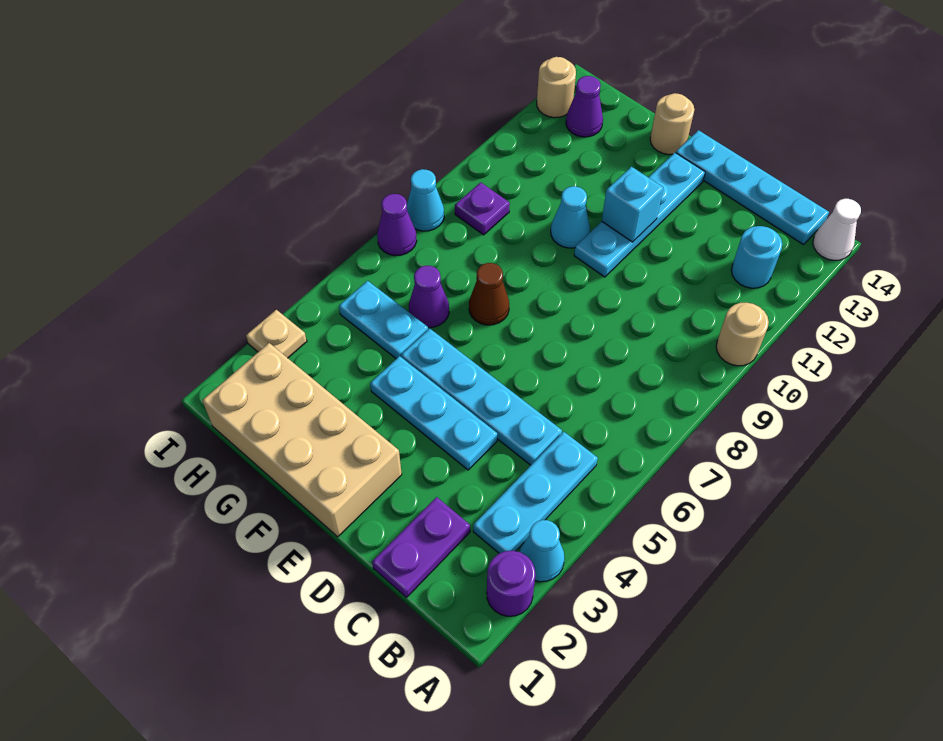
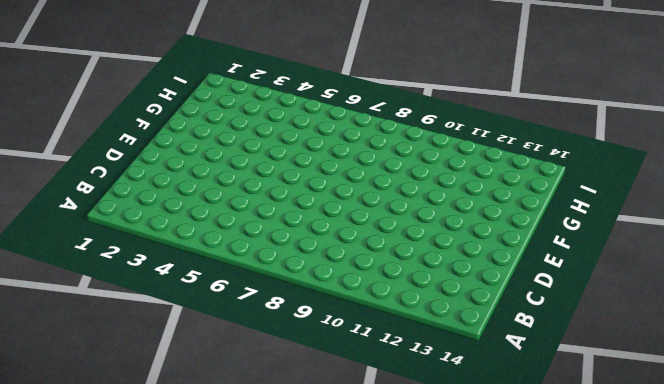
none -> purple 1x1 round brick [487,551,536,616]
none -> cyan 1x1 cone [520,520,565,582]
none -> tan 1x1 round brick [716,302,769,366]

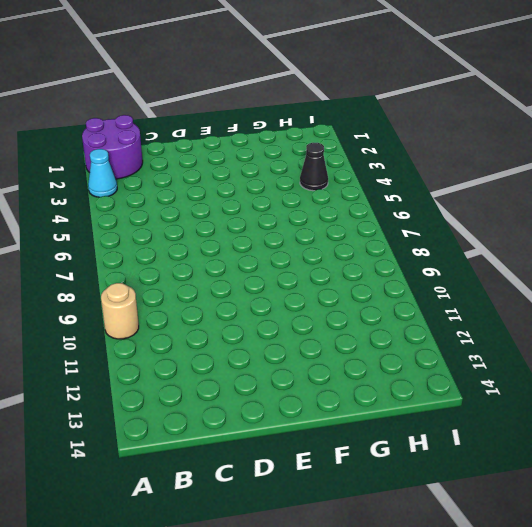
purple 2x2 round brick [82,115,143,179] -> purple 1x1 round brick [487,551,536,616]
black 1x1 cone [300,143,328,191] -> none
none -> white 1x1 cone [813,199,861,260]
none -> cyan 1x3 plate [473,432,598,553]
none -> cyan 1x1 round brick [731,226,782,288]

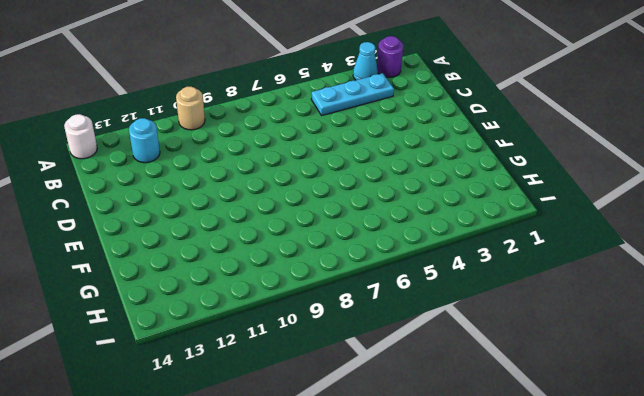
white 1x1 round brick [64,114,97,159] -> white 1x1 cone [813,199,861,260]
none -> cyan 1x4 plate [676,130,829,245]
none -> purple 1x2 plate [372,497,470,597]
none -> cyan 1x4 plate [401,328,562,465]

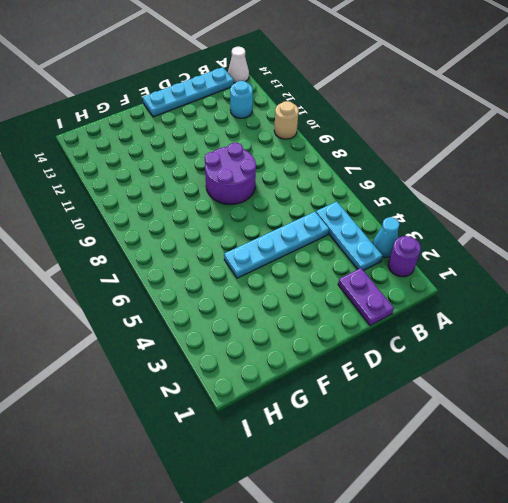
purple 2x2 round brick [205,143,256,204] -> none
none -> cyan 1x3 plate [370,356,497,470]
none -> tan 2x4 brick [202,343,402,537]
none -> cyan 1x4 plate [574,153,705,277]

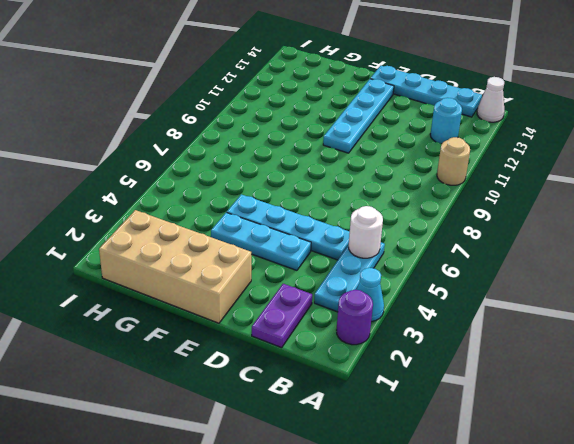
white 1x1 round brick [349,206,383,258] -> none
none -> brown 1x1 cone [469,263,509,325]
none -> cyan 1x1 cone [551,186,590,248]
none -> tan 1x1 round brick [650,93,694,155]

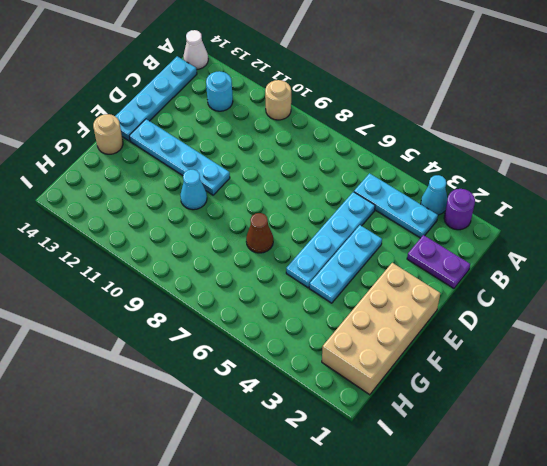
none -> cyan 1x2 plate [339,281,428,359]
none -> purple 1x1 cone [409,266,449,328]
none -> purple 1x1 plate [455,182,510,235]

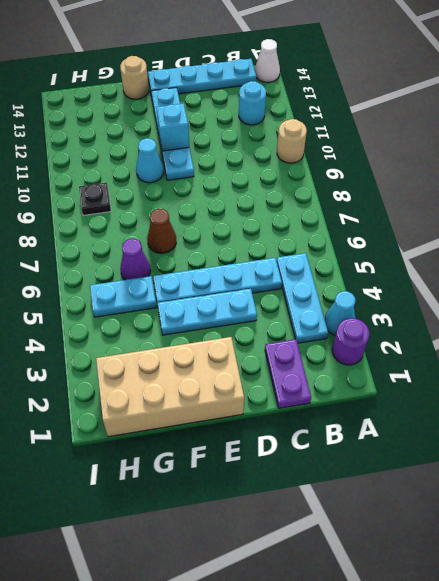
black 1x1 plate [79,183,111,215] -> purple 1x1 plate [455,182,510,235]
none -> purple 1x1 cone [566,76,603,137]
none -> tan 1x1 plate [246,310,307,358]
none -> purple 1x1 cone [377,194,417,256]

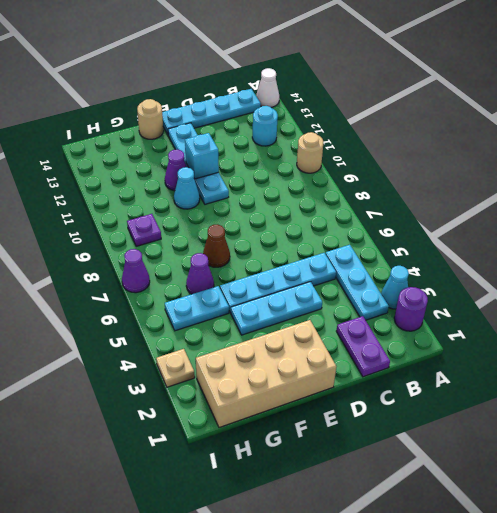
purple 1x1 cone [165,150,186,191] -> purple 1x1 cone moved to [566,76,603,137]
none -> cyan 1x1 cone [407,169,444,231]
none -> tan 1x1 round brick [537,57,576,118]

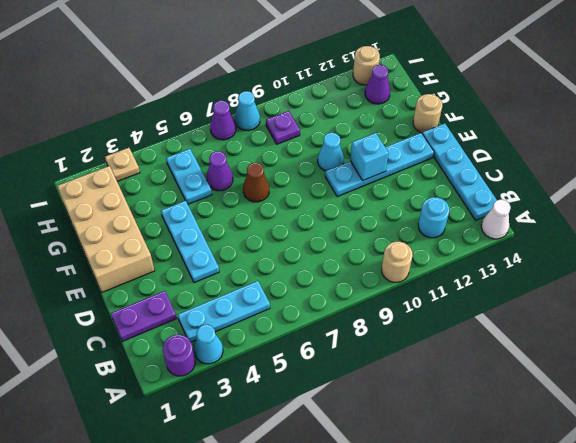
none -> cyan 1x4 plate [401,328,562,465]

